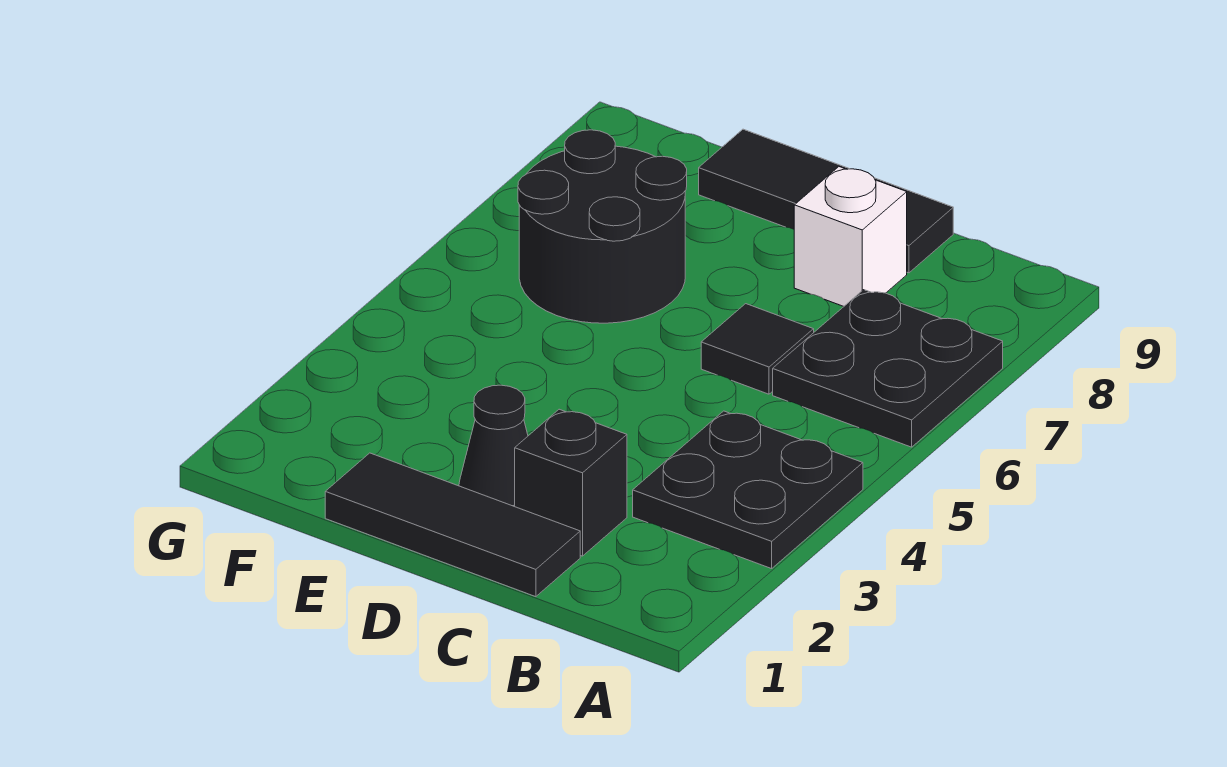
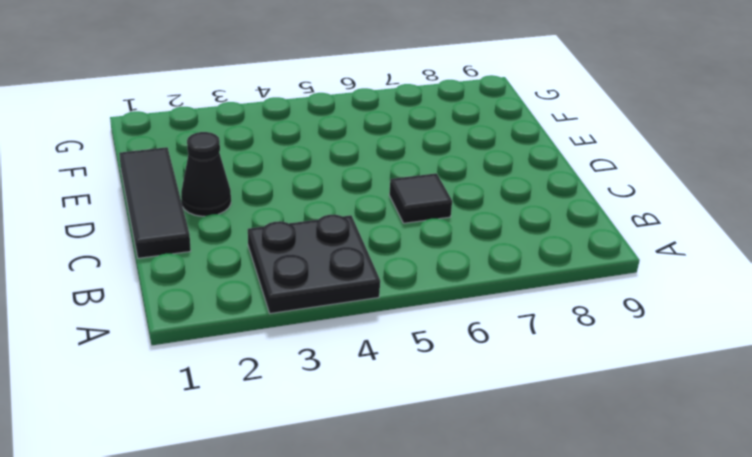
none -> black 2x2 plate [773,290,1003,447]
none -> black 1x1 brick [515,409,627,556]

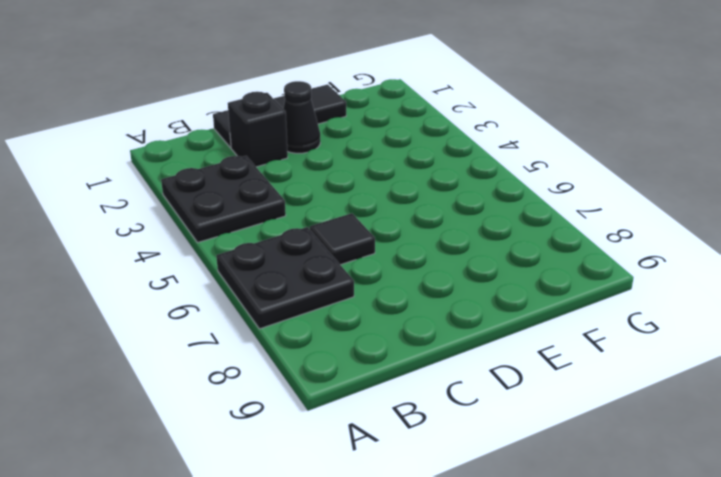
none -> white 1x1 brick [794,167,907,306]
none -> black 1x3 tile [699,129,953,273]

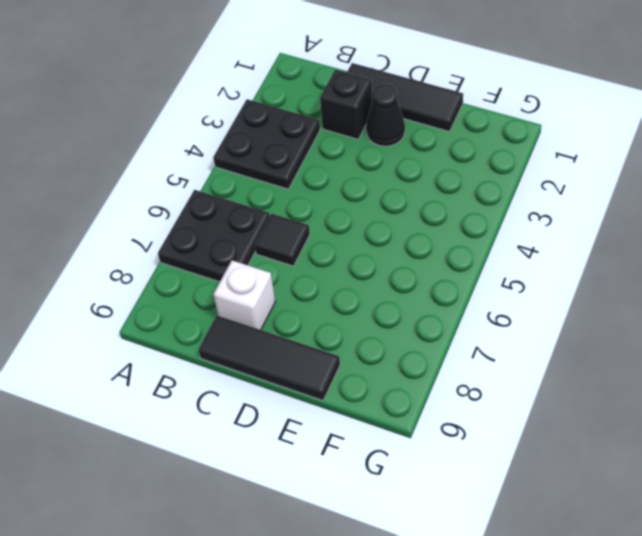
none -> black 2x2 round brick [518,130,687,323]

